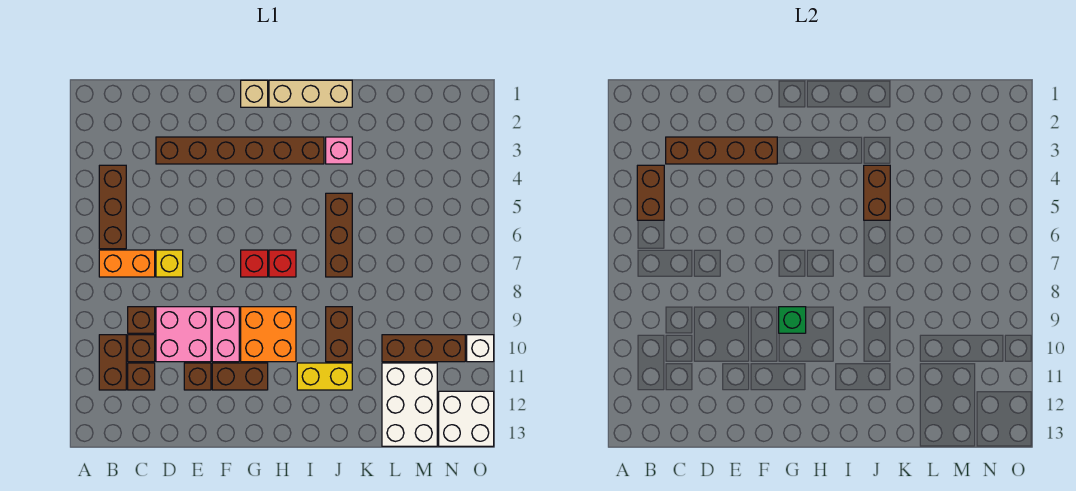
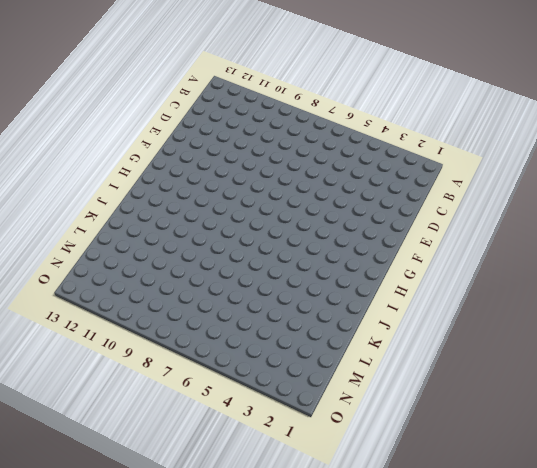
none -> brown 1x3 brick [99,165,126,249]
none -> orange 1x2 brick [99,250,155,277]
none -> brown 1x2 brick [99,335,126,390]

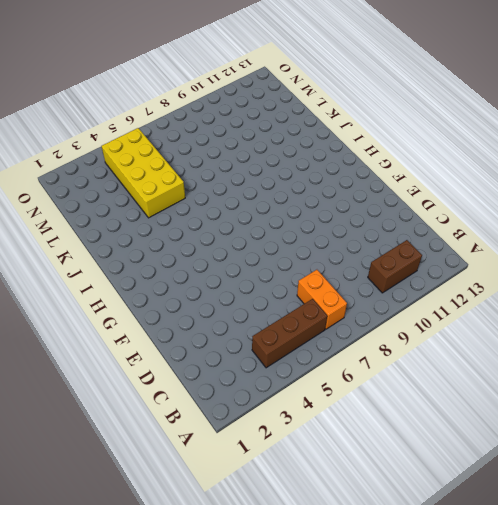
yellow 2x4 brick [102,128,185,218] -> none
none -> brown 1x1 brick [128,307,155,333]
none -> brown 1x1 brick [128,335,155,362]
none -> brown 1x1 brick [128,363,155,390]

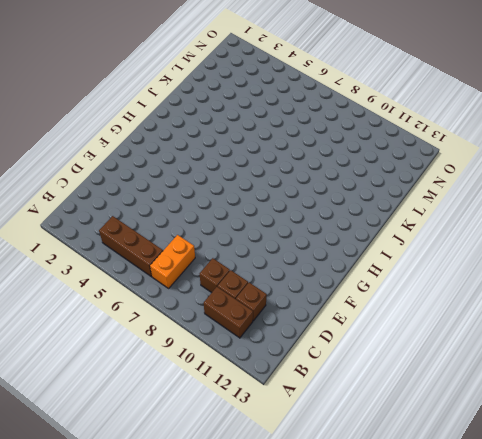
none -> brown 1x6 brick [156,137,324,164]
none -> yellow 1x1 brick [156,250,183,277]
none -> pink 2x2 brick [156,307,211,362]

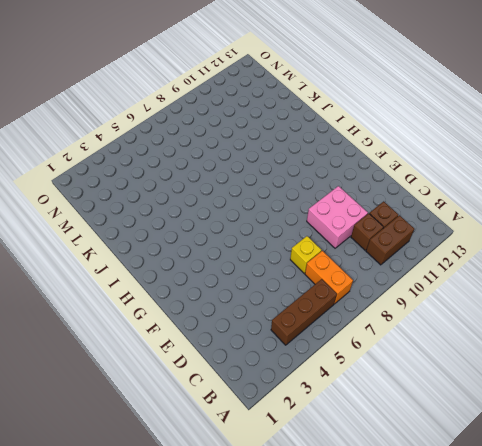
none -> brown 1x1 brick [128,307,155,333]
none -> brown 1x6 brick [156,137,324,164]
none -> brown 1x1 brick [184,363,211,390]

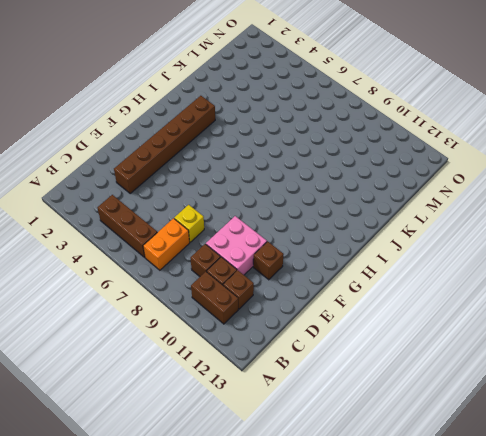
none -> pink 1x2 brick [212,307,239,362]
none -> brown 1x2 brick [212,363,268,390]
none -> tan 1x1 brick [241,80,268,107]

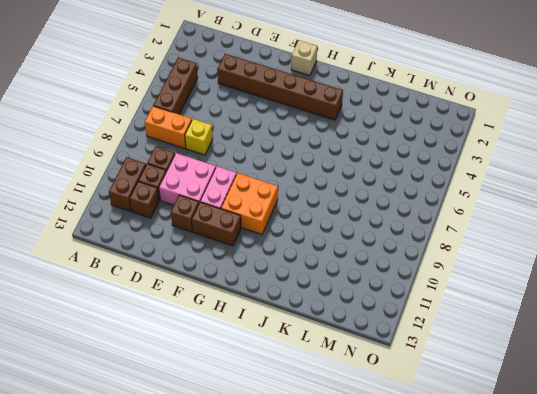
none -> red 1x1 brick [241,250,268,277]
none -> tan 1x3 brick [269,80,352,107]
none -> red 1x1 brick [269,250,296,277]

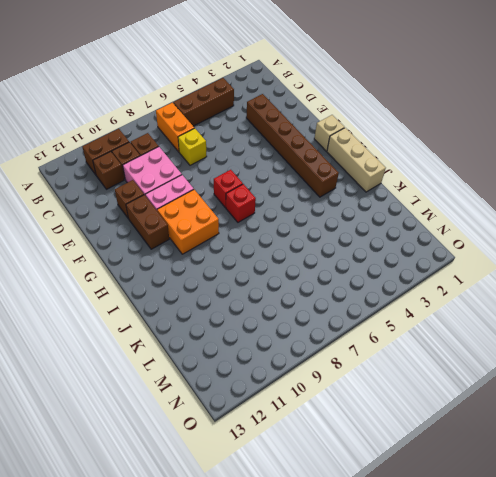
none -> yellow 1x2 brick [297,363,352,390]
none -> pink 1x1 brick [326,137,352,164]
none -> brown 1x3 brick [326,193,352,277]

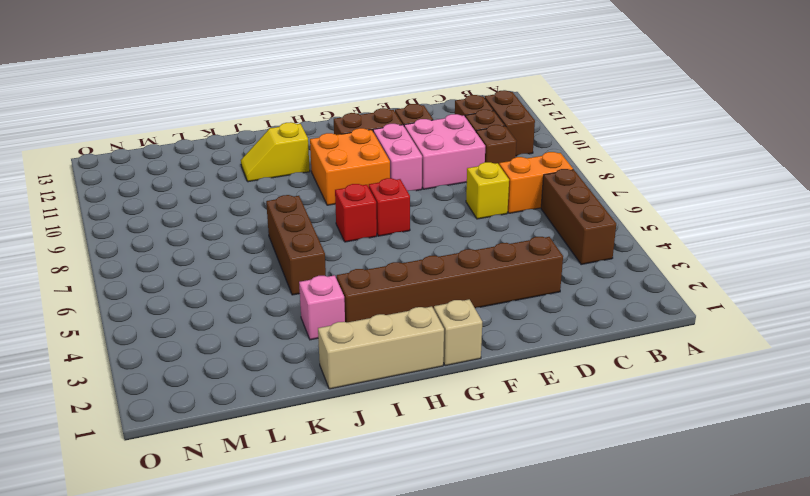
yellow 1x2 slope [241,122,310,182] -> yellow 1x2 brick [297,363,352,390]
none -> brown 1x2 brick [326,307,352,362]
none -> brown 1x3 brick [382,335,465,362]
none -> white 2x3 brick [382,363,437,446]

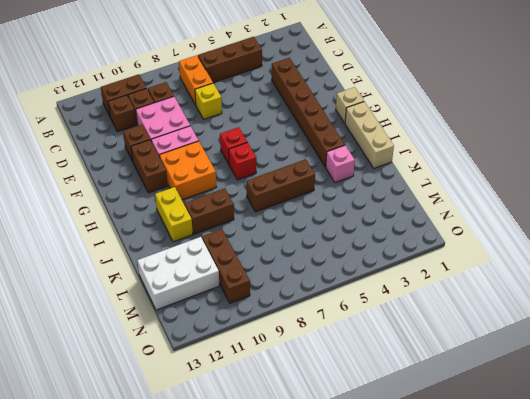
none -> white 2x2 brick [439,391,494,446]
none -> white 1x1 brick [467,335,494,362]
none -> brown 1x2 brick [637,165,664,220]

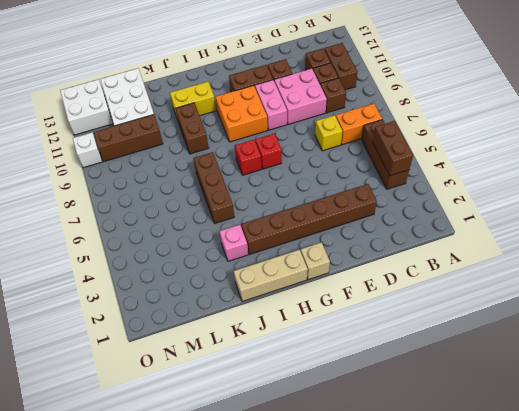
none -> brown 1x4 brick [666,137,777,164]
none -> green 1x1 brick [779,307,806,333]
none -> brown 1x2 brick [864,165,890,220]

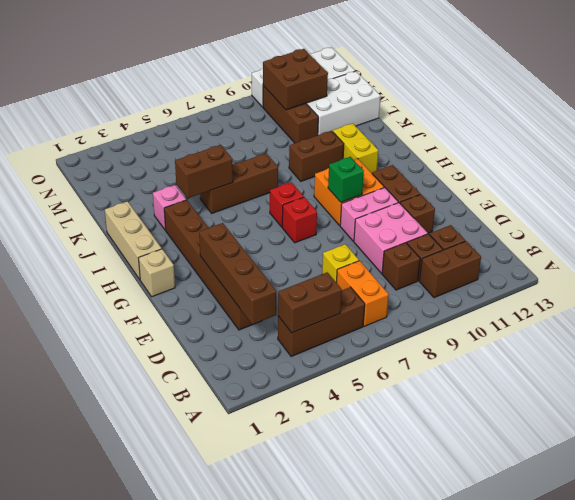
brown 2x2 brick [263,49,328,110] -> none

